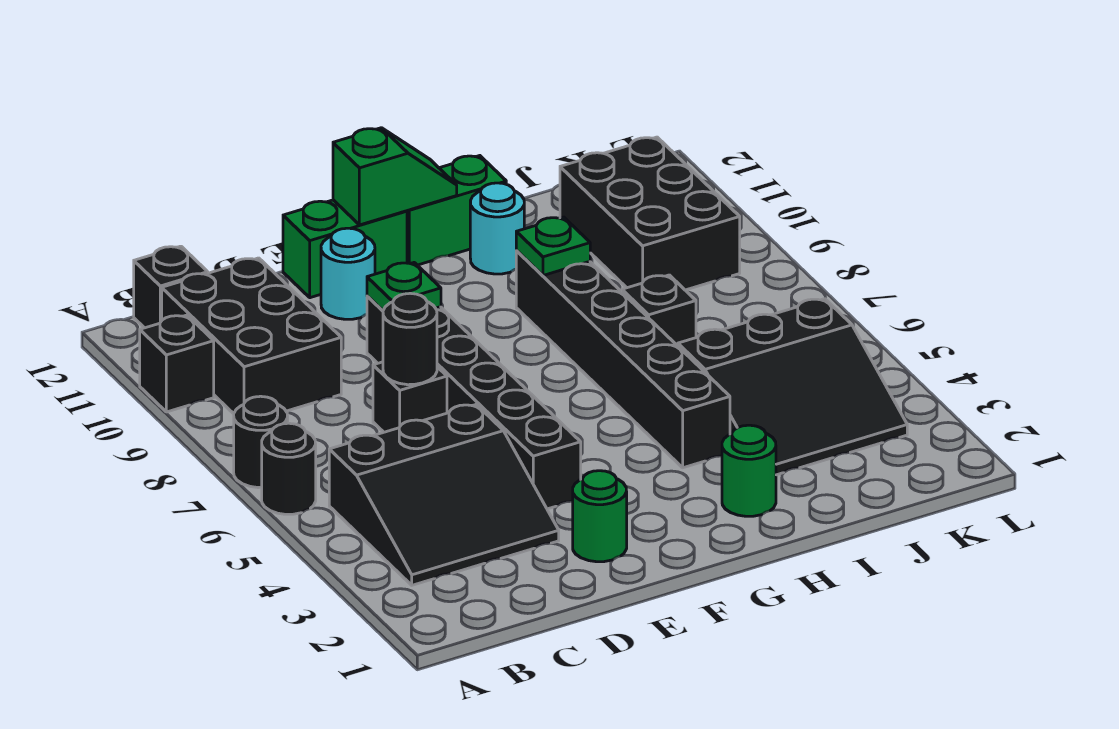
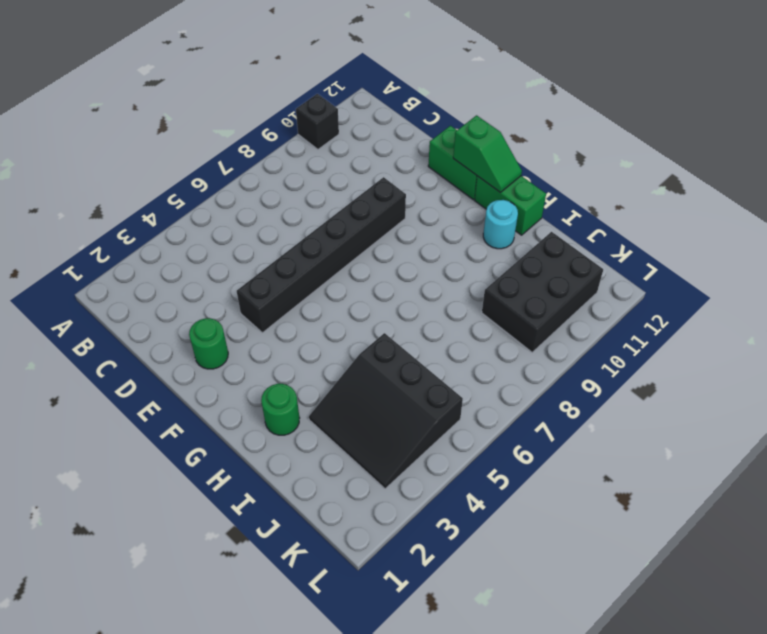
none -> black 1x1 round brick [262,423,316,514]
none -> black 1x1 round brick [234,396,288,488]
none -> black 3x3 slope [329,405,559,585]

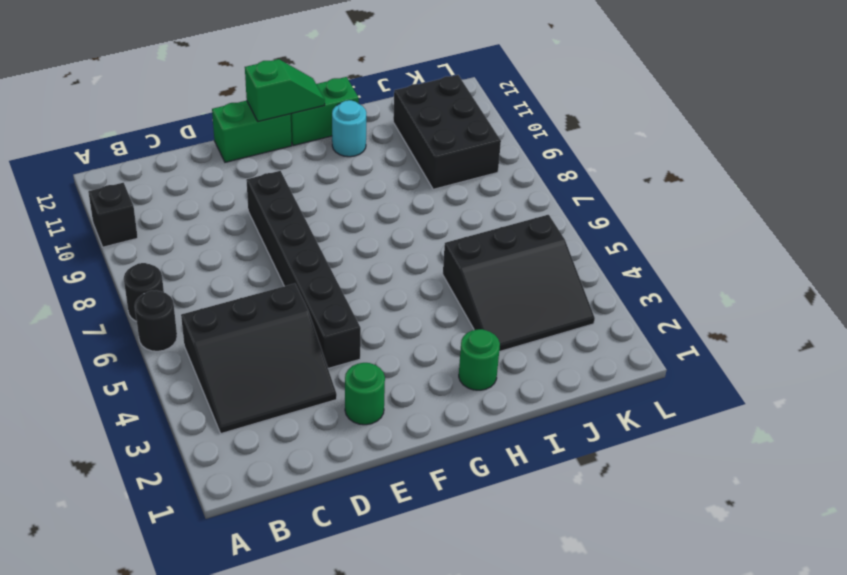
none -> black 2x3 brick [162,258,341,414]
none -> black 1x1 brick [134,246,208,328]
none -> black 1x1 brick [373,362,447,432]

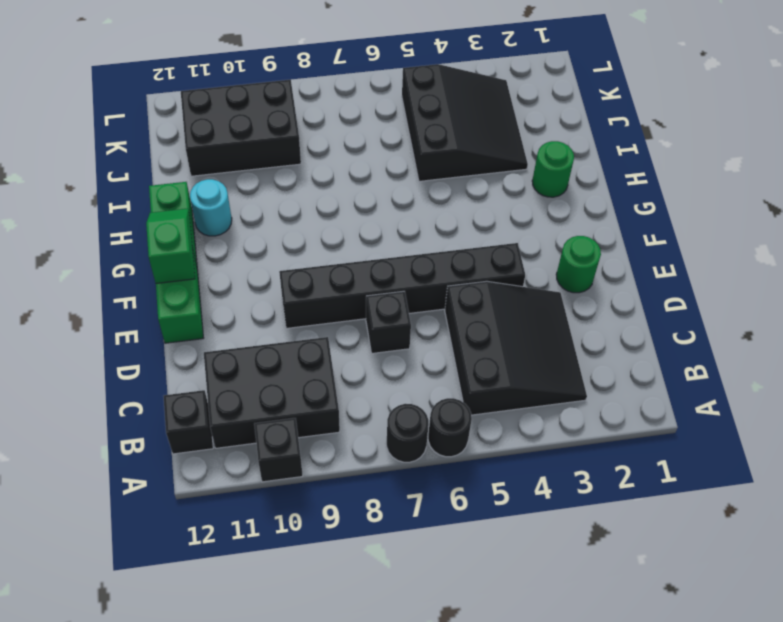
none -> cyan 1x1 round brick [321,228,375,319]
none -> black 1x6 brick [516,251,730,468]
none -> black 1x1 brick [622,275,696,346]

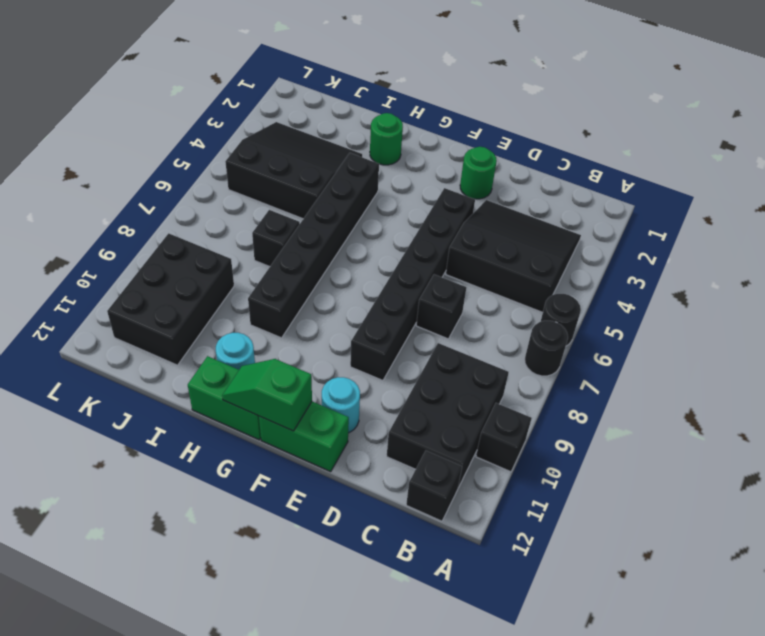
none -> black 1x1 round brick [383,293,437,385]
none -> green 1x1 plate [367,263,441,310]
none -> green 1x1 plate [516,217,590,275]

